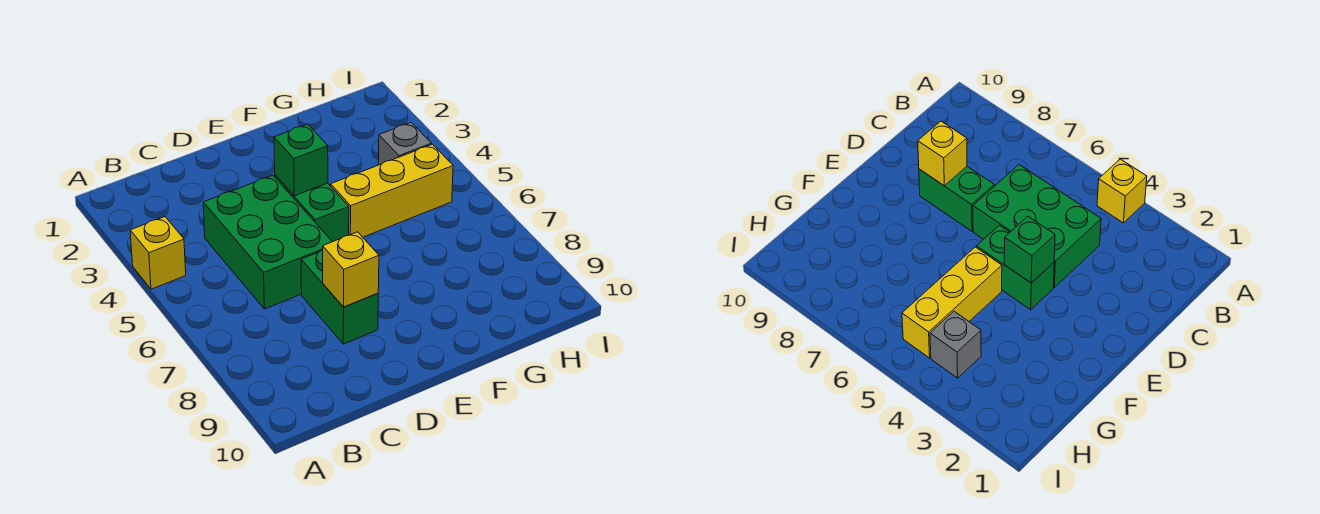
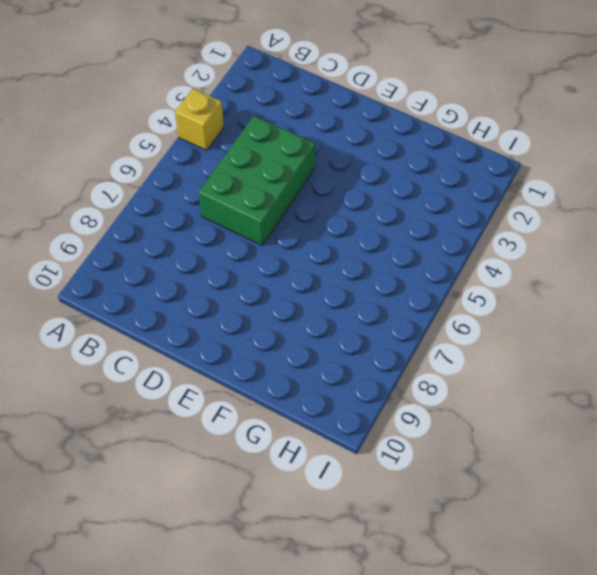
none -> green 1x2 brick [301,250,378,344]
none -> green 1x2 brick [275,175,349,242]

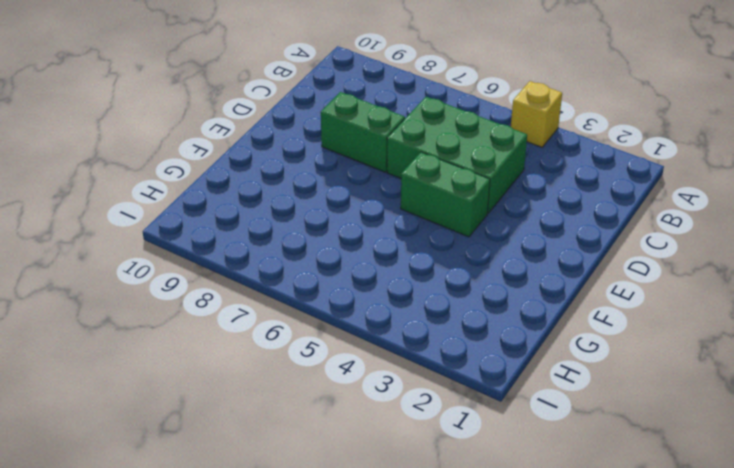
none -> yellow 1x3 brick [331,144,453,237]
none -> grey 1x1 brick [378,123,432,165]

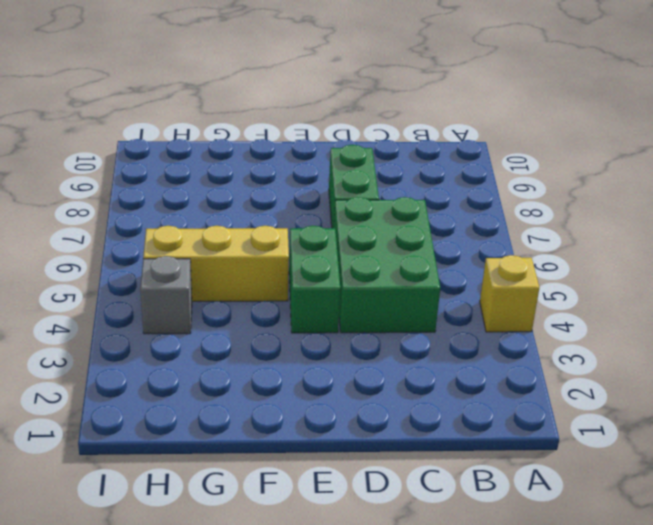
none -> yellow 1x1 brick [323,232,379,307]
none -> green 1x1 brick [274,124,328,196]

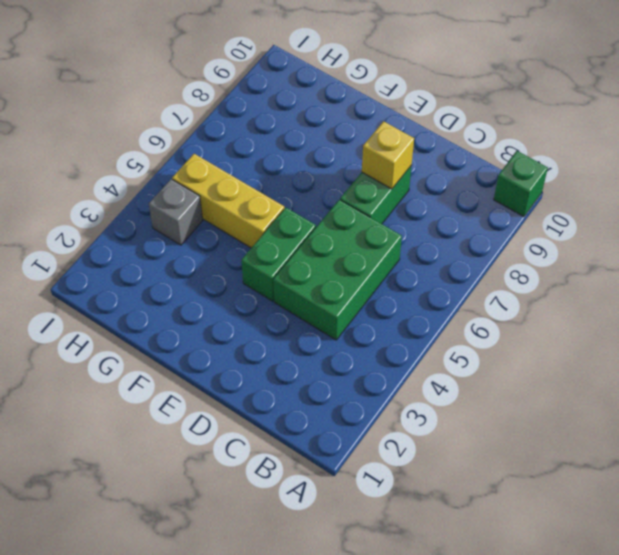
green 1x1 brick [494,151,548,217] -> green 1x1 brick moved to [274,124,328,196]
none -> yellow 1x1 brick [130,217,186,289]

